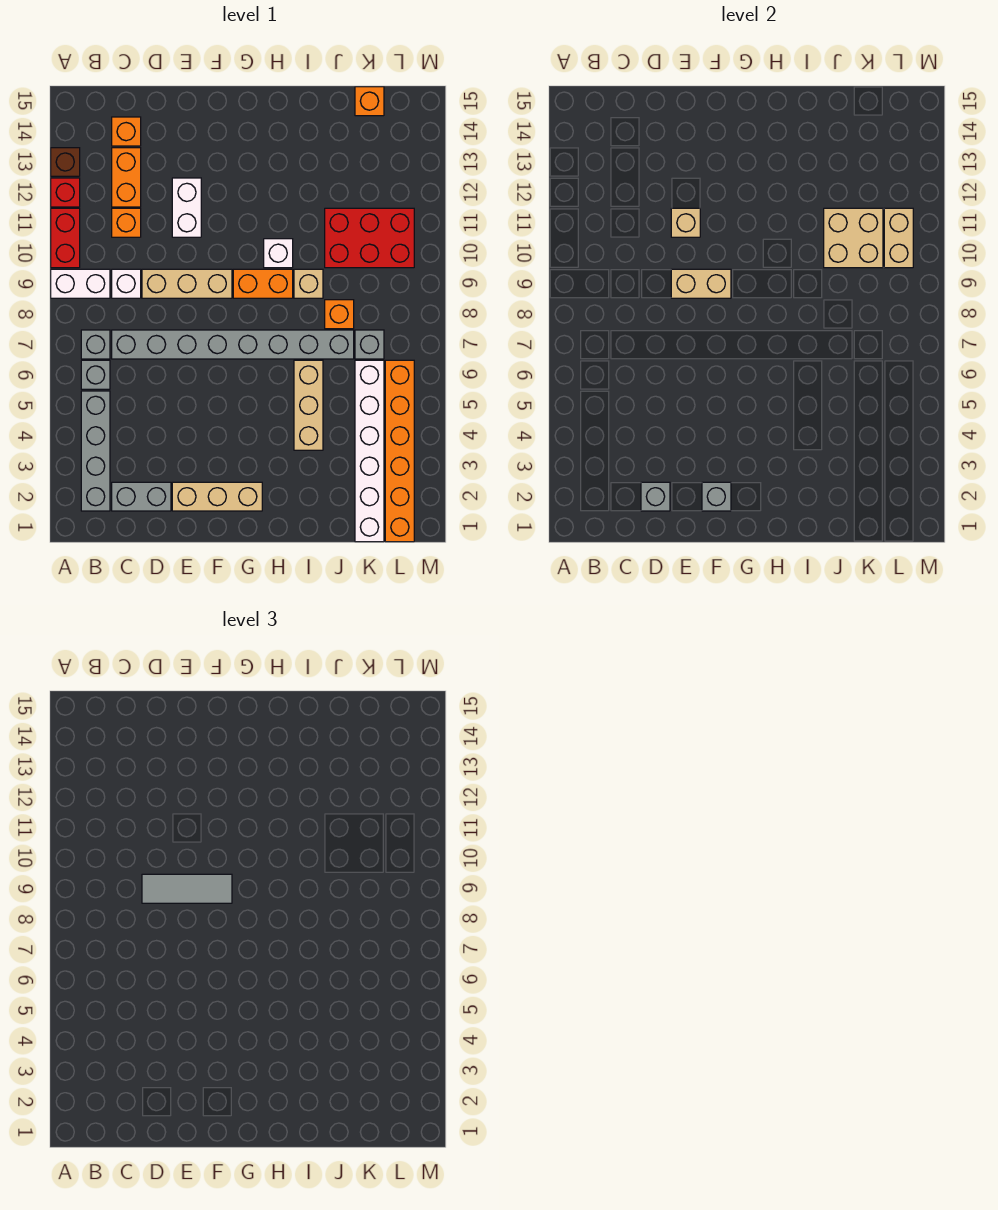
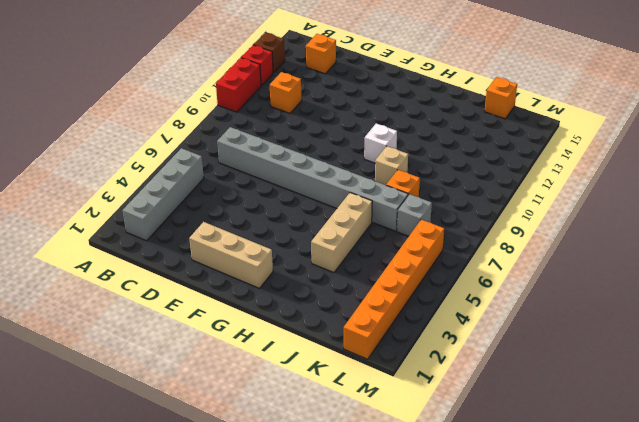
none -> white 1x2 brick [51,269,110,298]
none -> grey 1x1 brick [81,360,110,389]
none -> grey 1x1 brick [81,330,110,359]
none -> grey 1x2 brick [112,482,171,511]

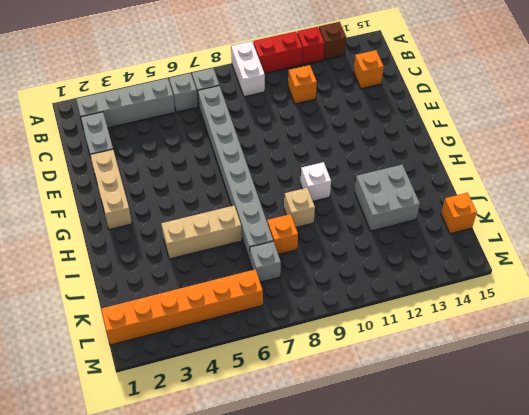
grey 2x2 brick [355,165,420,231] -> none
none -> white 1x1 brick [112,269,141,298]
none -> orange 1x2 brick [112,148,141,207]
none -> tan 1x3 brick [142,269,232,298]
none -> white 1x2 brick [172,178,201,237]

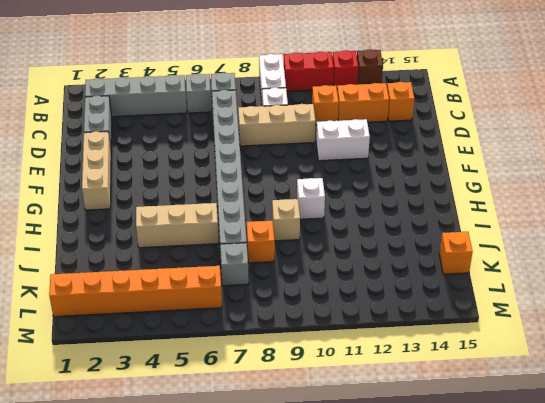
tan 1x3 brick [238,104,315,146] -> tan 1x3 brick turned to [142,269,232,298]
none -> orange 1x2 brick [233,269,293,298]
none -> red 2x3 brick [325,208,414,268]
none -> white 1x6 brick [355,360,384,542]
none -> grey 1x1 brick [641,482,670,511]

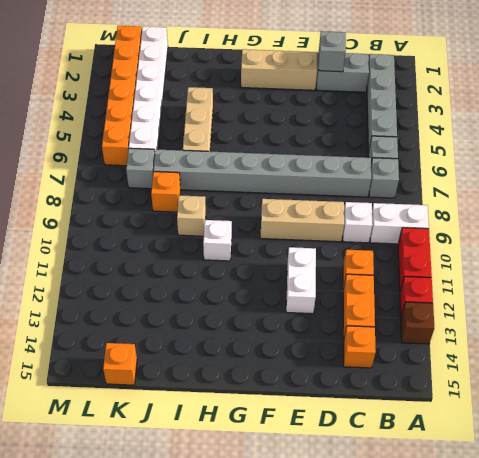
none -> orange 1x2 brick [233,269,293,298]
none -> red 2x3 brick [325,208,414,268]
none -> tan 1x2 brick [671,269,731,298]
none -> tan 1x1 brick [671,208,700,237]

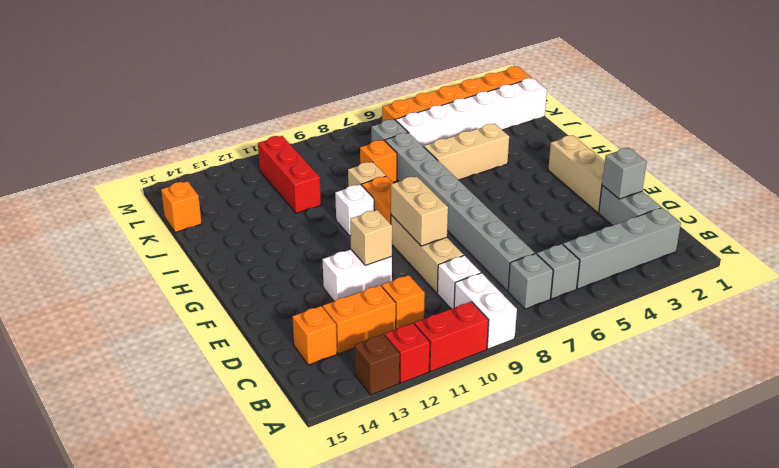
red 1x3 brick [258,136,321,213] -> red 2x3 brick [325,208,414,268]
none -> grey 1x1 brick [702,482,731,511]
none -> tan 2x2 brick [824,208,883,268]
none -> tan 1x2 brick [884,208,913,268]
none -> grey 1x3 tile [142,874,232,903]

